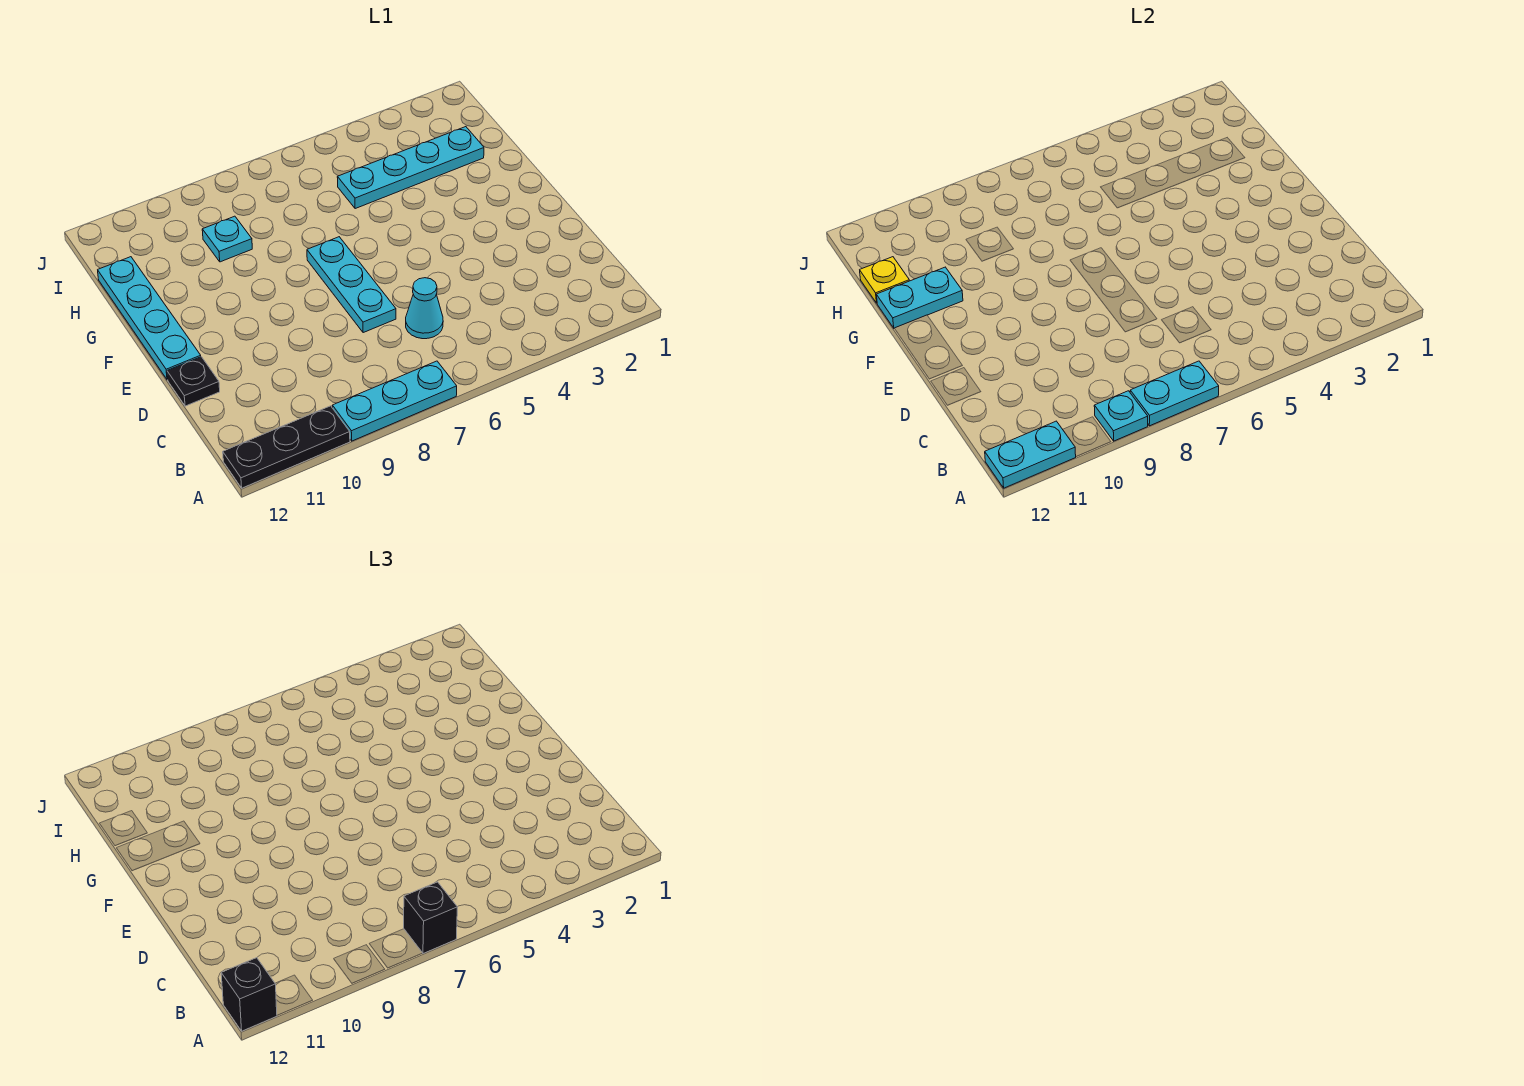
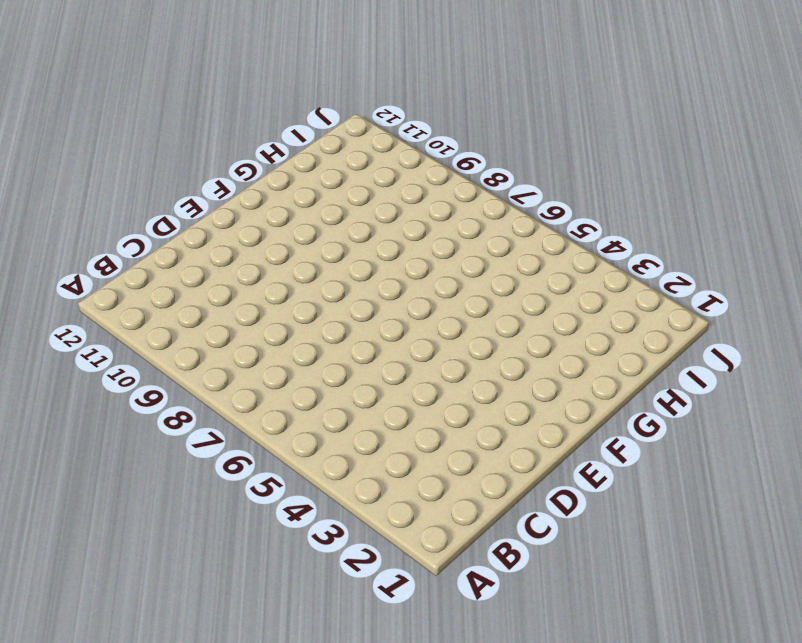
none -> cyan 1x3 plate [332,361,457,441]
none -> black 1x3 plate [223,406,350,488]
none -> cyan 1x1 cone [406,278,443,339]

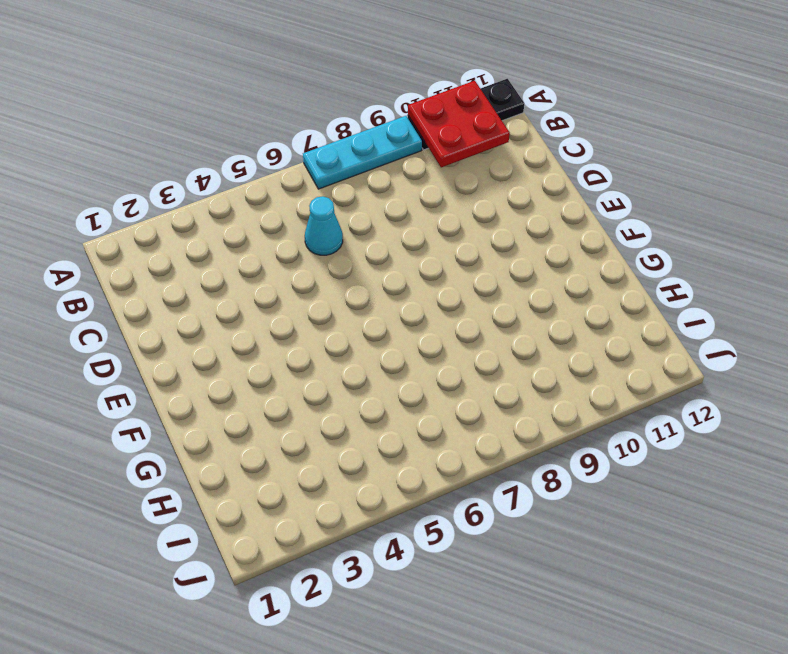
red 2x2 plate [408,81,510,167] -> cyan 1x2 plate [985,421,1076,488]
none -> cyan 1x3 plate [307,237,396,333]
none -> black 1x1 plate [167,357,220,406]
none -> cyan 1x4 plate [98,257,201,380]

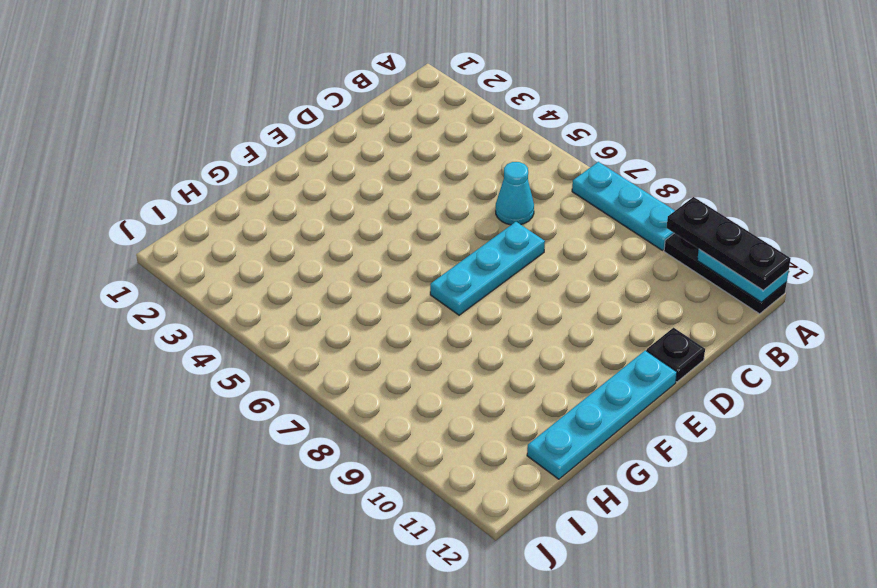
black 1x3 plate [667,197,791,290] -> black 1x1 brick [221,958,277,1031]
none -> cyan 1x4 plate [337,127,484,209]
none -> cyan 1x1 plate [202,216,252,262]
none -> cyan 1x2 plate [1130,361,1219,426]

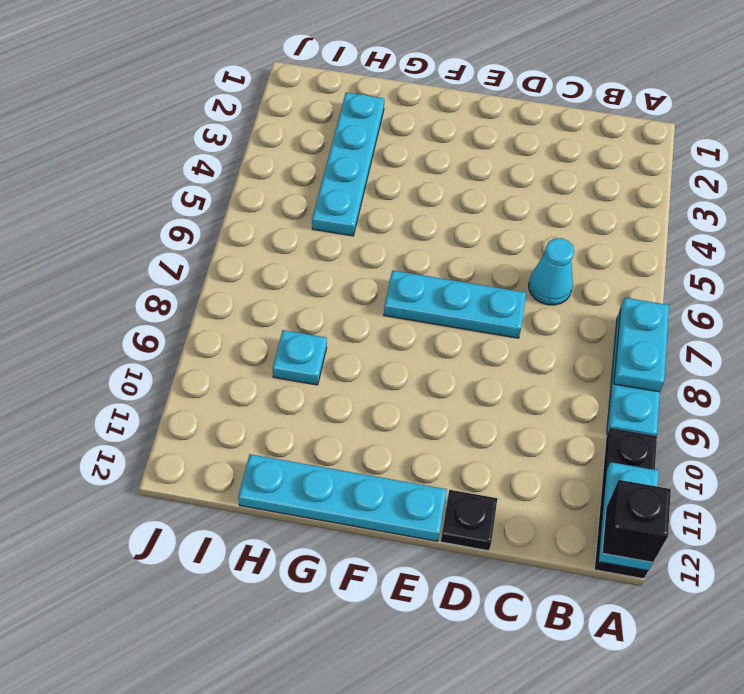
none -> cyan 1x1 plate [1094,391,1148,441]
none -> cyan 1x2 plate [876,267,963,328]
none -> yellow 1x1 plate [860,257,909,303]

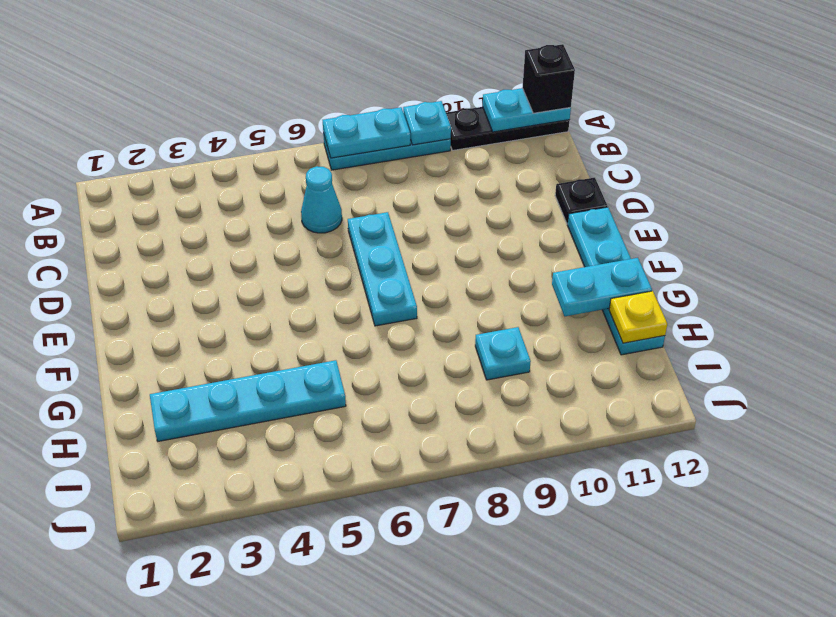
none -> black 1x1 brick [404,882,457,954]

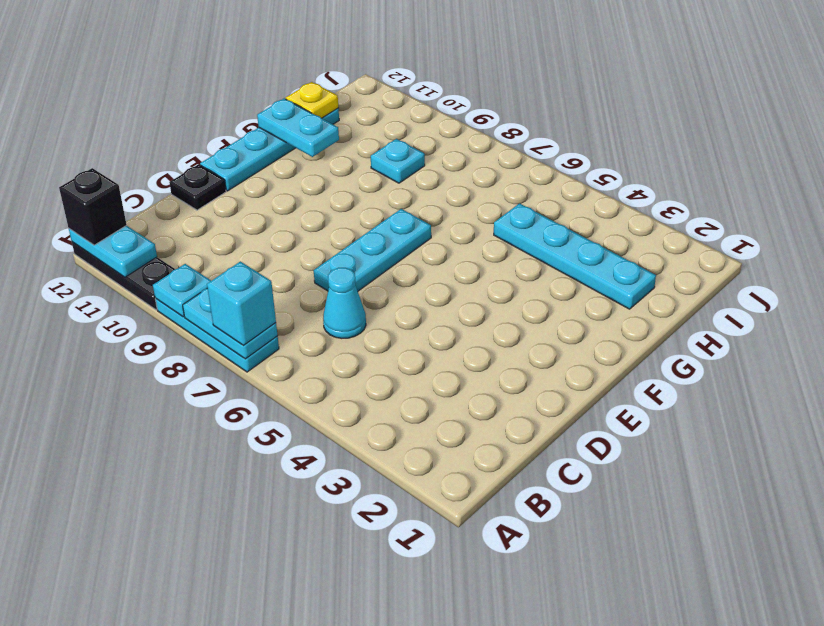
cyan 1x1 brick [207,261,276,346] -> black 1x1 brick [404,882,457,954]

